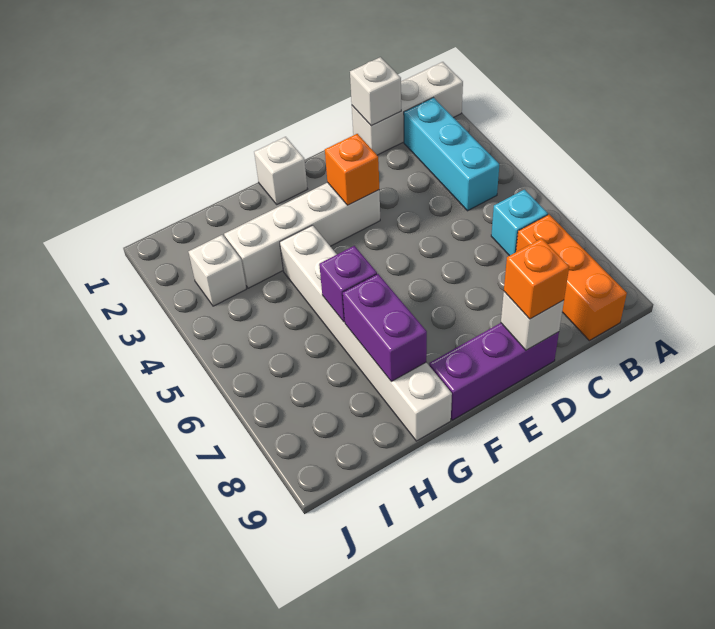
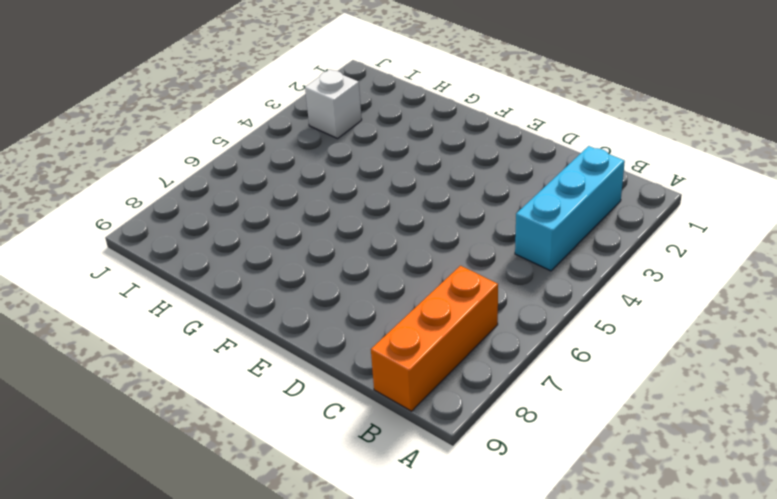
none -> white 1x3 brick [352,62,463,155]
none -> cyan 1x1 brick [491,190,548,256]
none -> purple 1x3 brick [429,323,559,420]

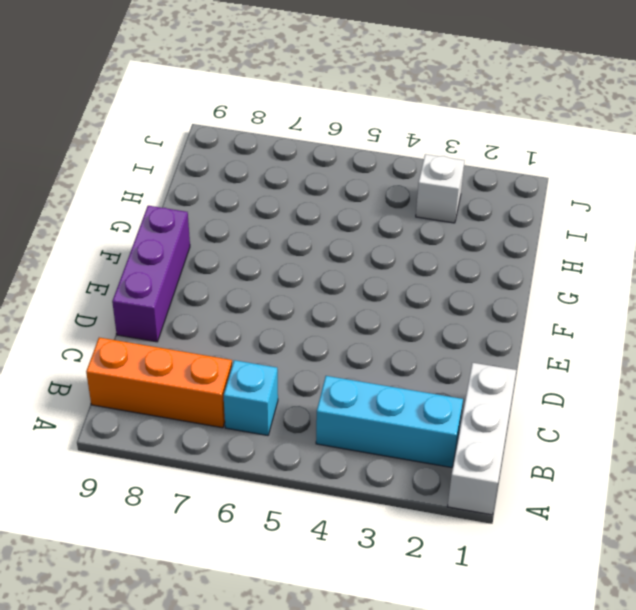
none -> white 1x4 brick [224,182,380,288]
none -> white 1x1 brick [254,137,307,204]
none -> white 1x6 brick [280,225,452,441]

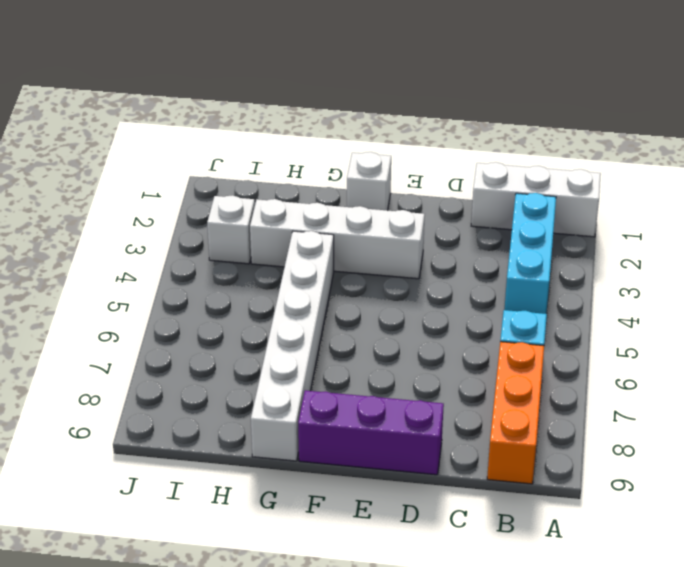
none -> white 1x1 brick [350,57,401,126]
none -> white 1x1 brick [501,292,564,350]
none -> orange 1x1 brick [325,134,379,205]

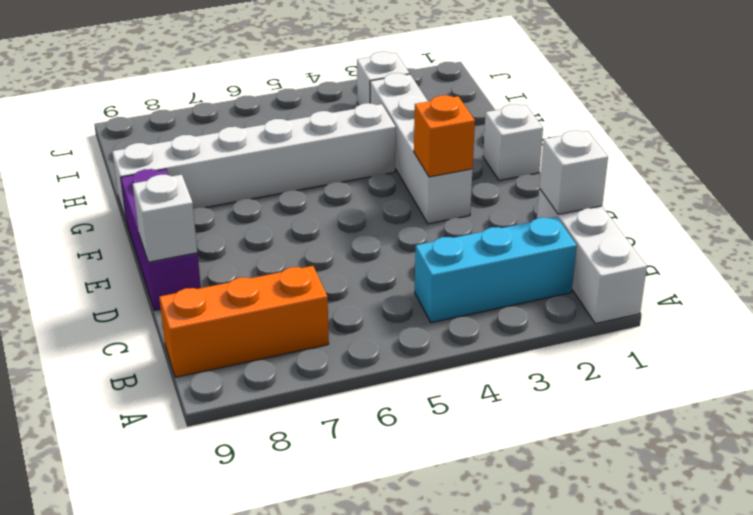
none -> cyan 1x1 brick [491,190,548,256]
none -> purple 1x1 brick [319,246,377,322]
none -> purple 1x2 brick [343,274,427,381]

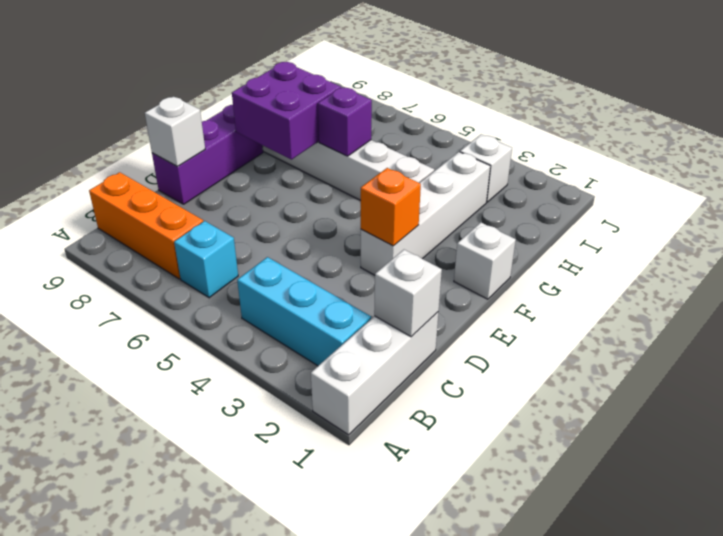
purple 2x2 brick [232,62,341,160] -> purple 1x2 brick [343,274,427,381]
none -> orange 1x1 brick [504,238,569,319]

